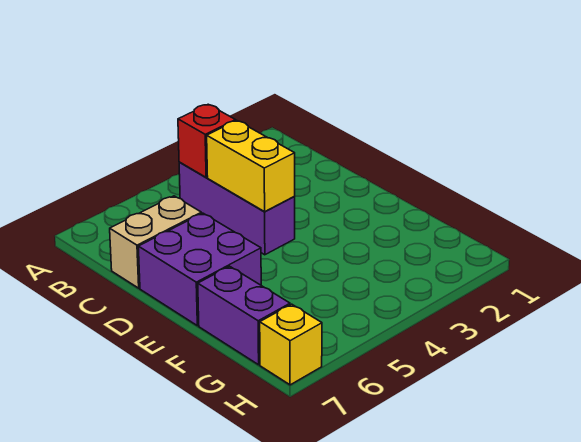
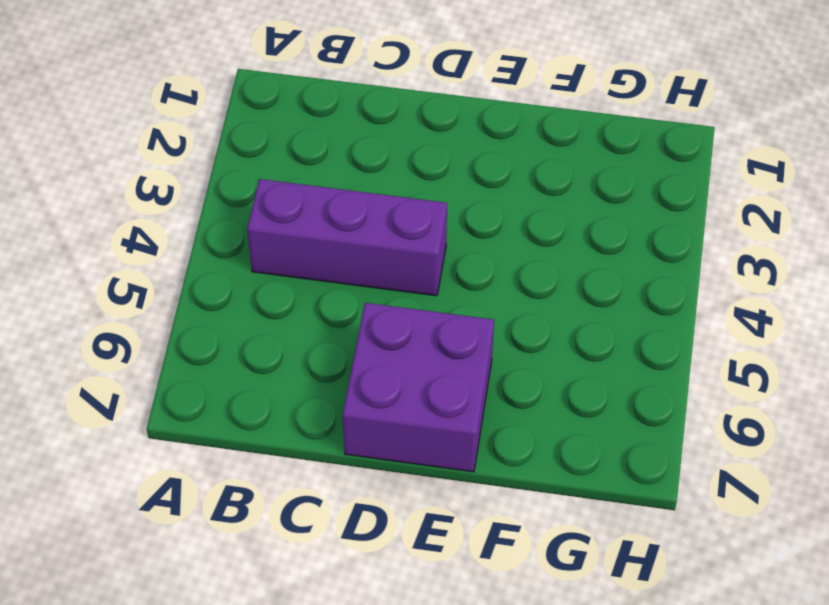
none -> tan 1x2 brick [110,196,202,288]
none -> purple 1x2 brick [198,266,290,365]

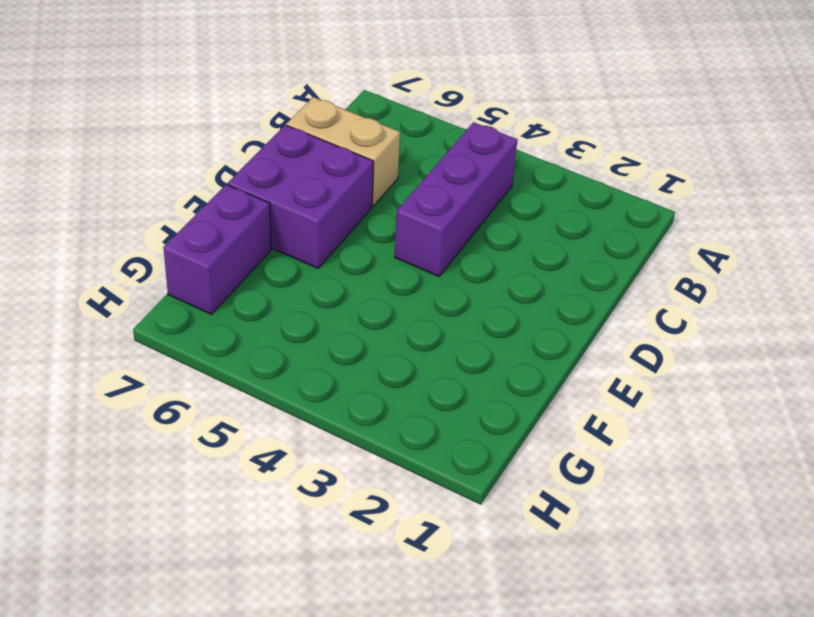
none -> yellow 1x1 brick [260,304,322,385]
none -> red 1x1 brick [178,104,236,177]

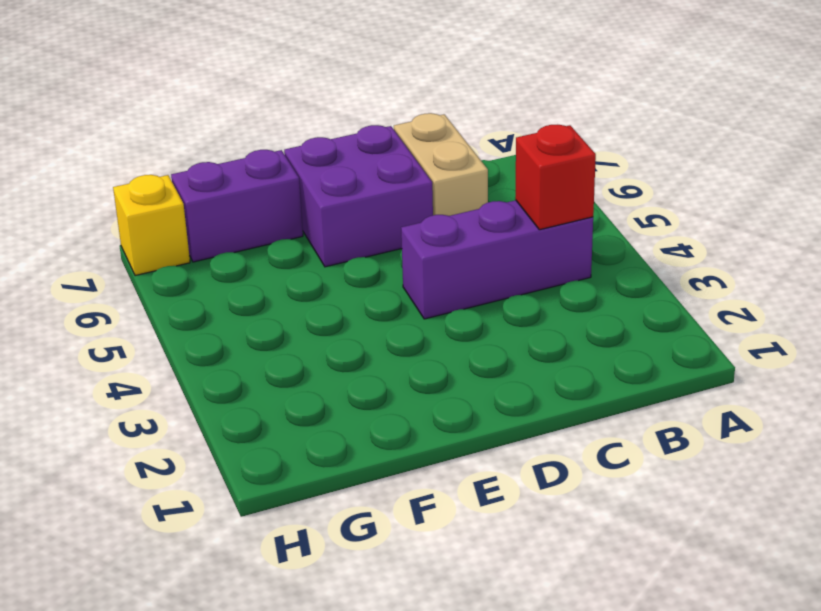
none -> yellow 1x2 brick [207,121,295,212]

